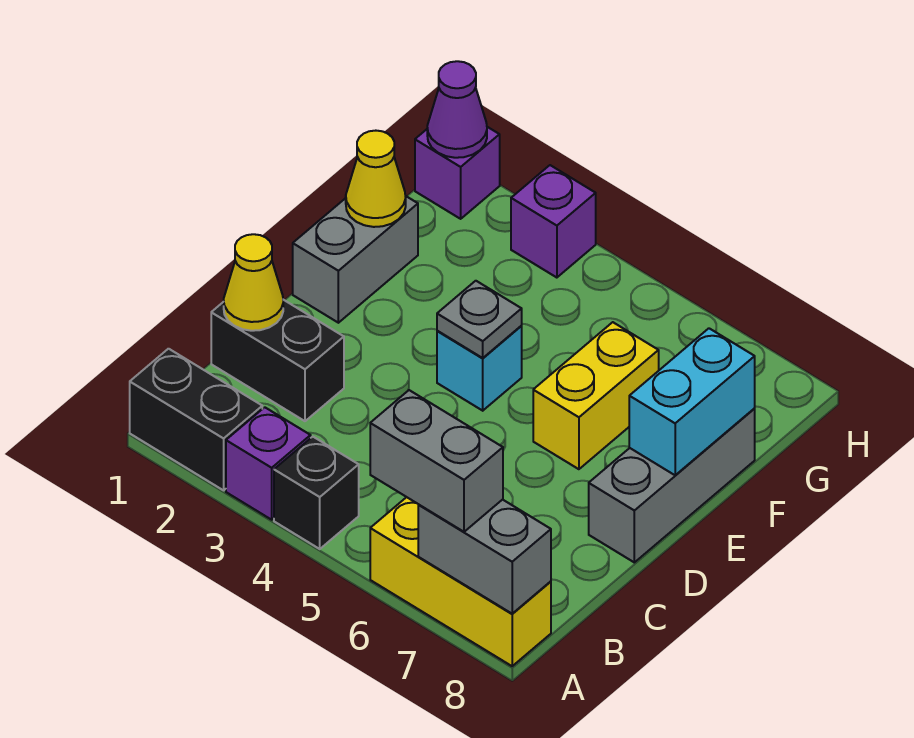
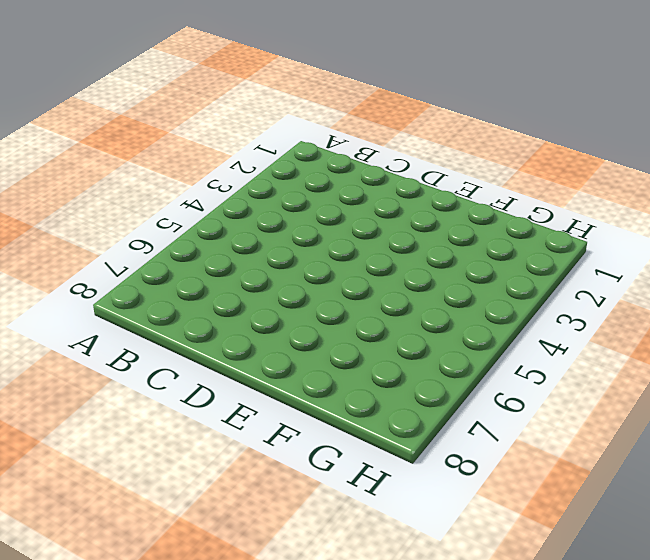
none -> black 1x2 brick [130,349,262,490]
none -> purple 1x1 brick [226,407,311,520]
none -> black 1x1 brick [274,437,359,549]

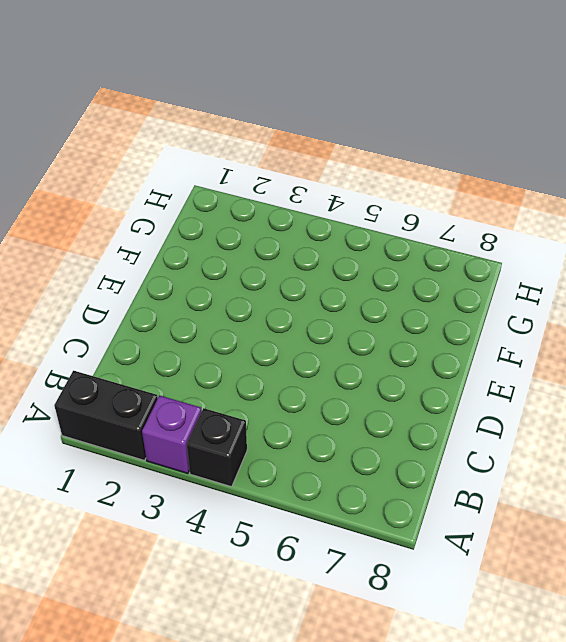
none -> yellow 1x3 brick [370,497,551,666]
none -> black 1x2 brick [211,300,344,421]
none -> grey 1x3 brick [589,408,755,562]

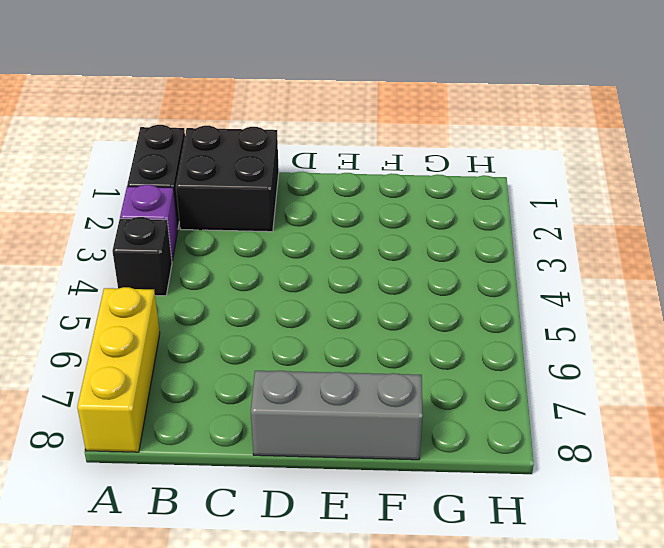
black 2x2 brick [176,126,279,232] -> black 1x2 brick [211,300,344,421]
none -> grey 1x2 brick [293,196,418,323]
none -> cyan 1x1 brick [437,326,522,411]
none -> yellow 1x2 brick [533,322,659,469]

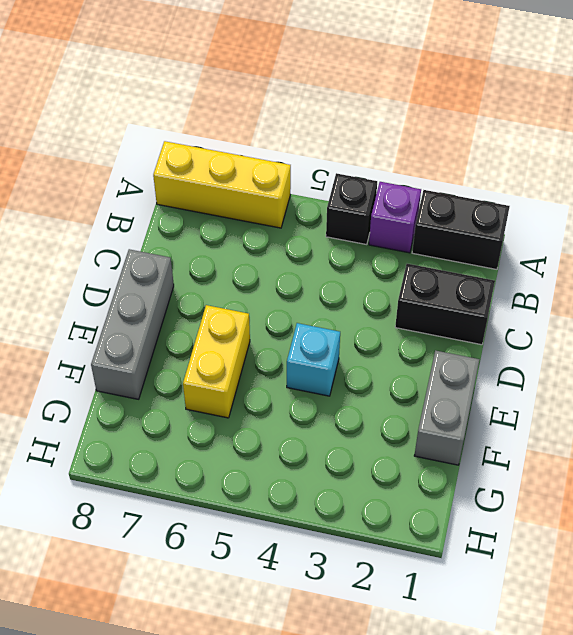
none -> purple 1x1 brick [415,127,500,219]
none -> purple 1x1 brick [511,165,596,278]
none -> grey 1x2 brick [418,500,551,614]

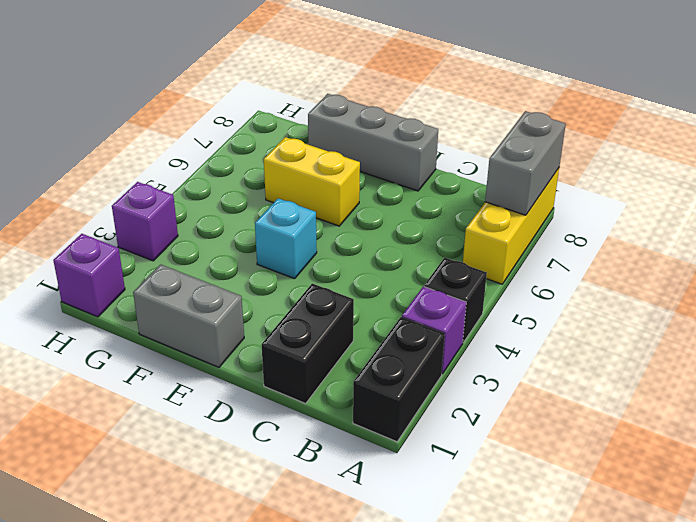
none -> yellow 1x1 cone [224,234,283,331]
none -> grey 1x1 plate [437,281,522,358]
none -> cyan 1x2 brick [629,328,755,475]

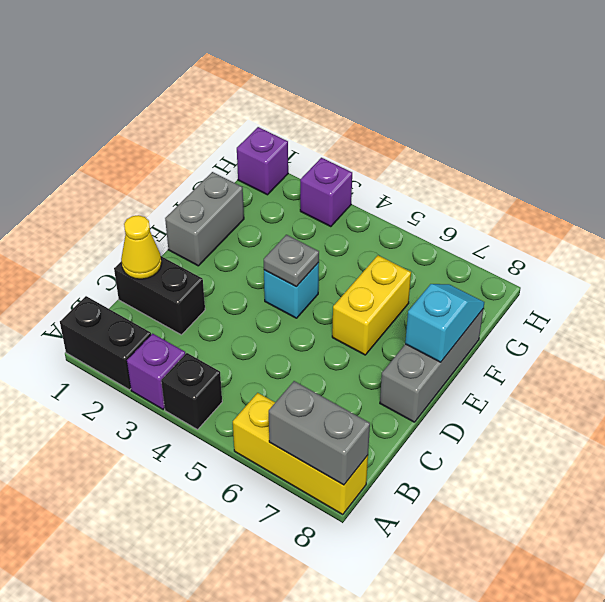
cyan 1x2 slope [405,284,484,362] -> cyan 1x2 brick [629,328,755,475]
none -> yellow 1x1 cone [346,131,406,227]
none -> purple 1x1 cone [427,61,487,158]
none -> grey 1x2 brick [370,390,503,532]

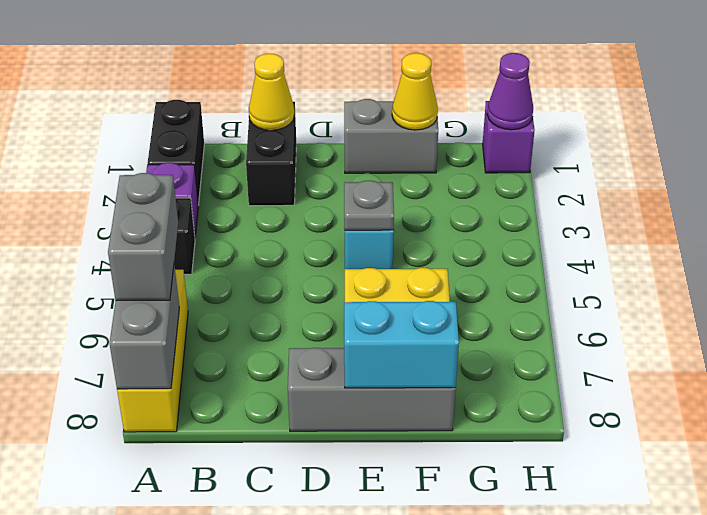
none -> purple 1x1 brick [511,165,596,278]

